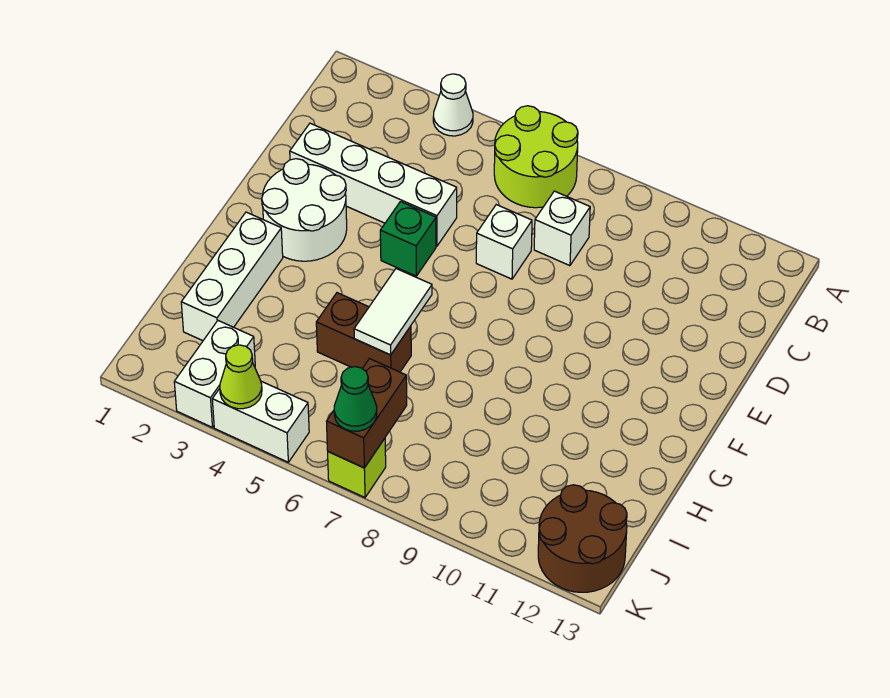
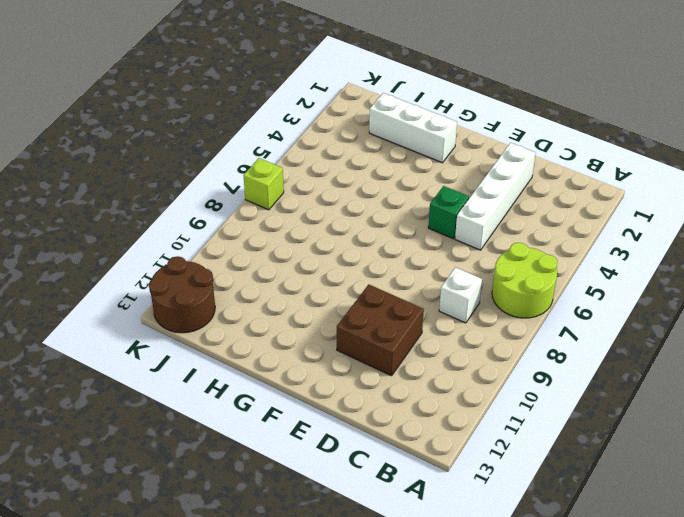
brown 2x2 brick [337,285,424,376] -> none
none -> white 1x1 cone [433,74,473,136]
none -> white 1x1 brick [476,205,532,279]
none -> white 2x2 round brick [262,159,347,261]

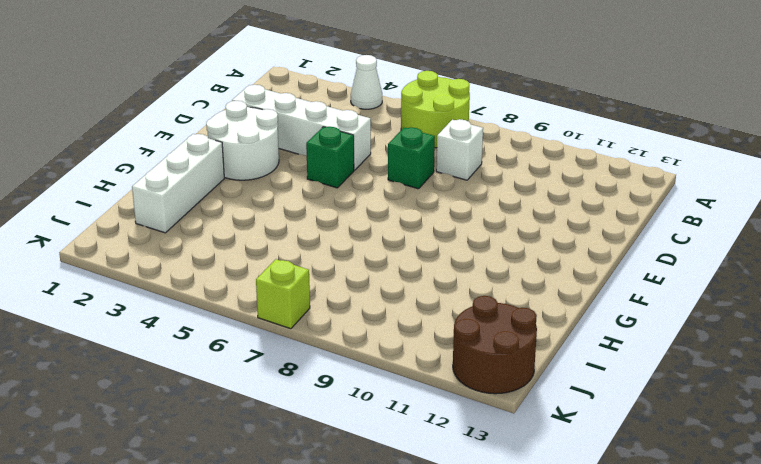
green 1x1 brick [388,128,435,189] -> white 1x1 brick [476,205,532,279]
none -> brown 1x2 brick [316,293,411,372]
none -> white 1x2 brick [174,321,255,427]
none -> white 1x2 brick [212,381,309,462]

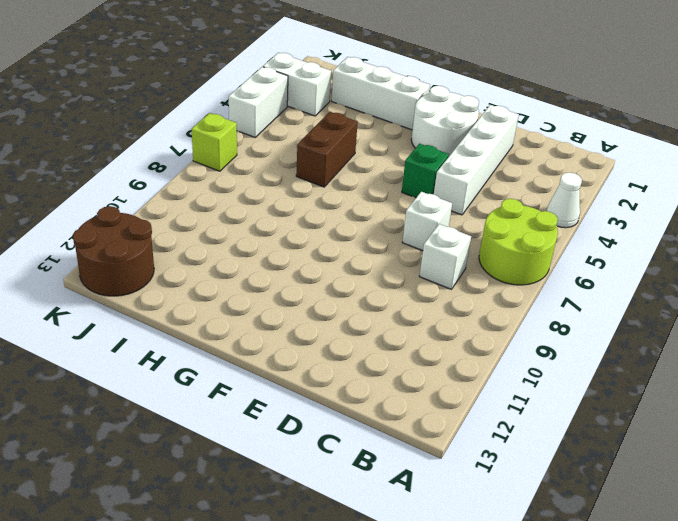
none -> white 1x2 tile [354,269,432,355]
none -> brown 1x2 brick [326,359,407,468]
none -> lime 1x1 cone [220,345,262,409]

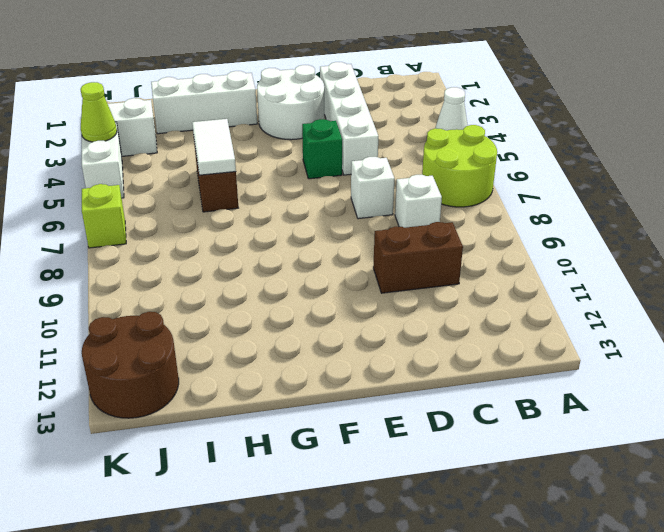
brown 1x2 brick [373,222,463,293] -> brown 1x2 brick moved to [326,359,407,468]
white 1x2 tile [192,119,236,175] -> white 1x2 tile turned to [354,269,432,355]
none -> green 1x1 cone [334,367,377,431]

